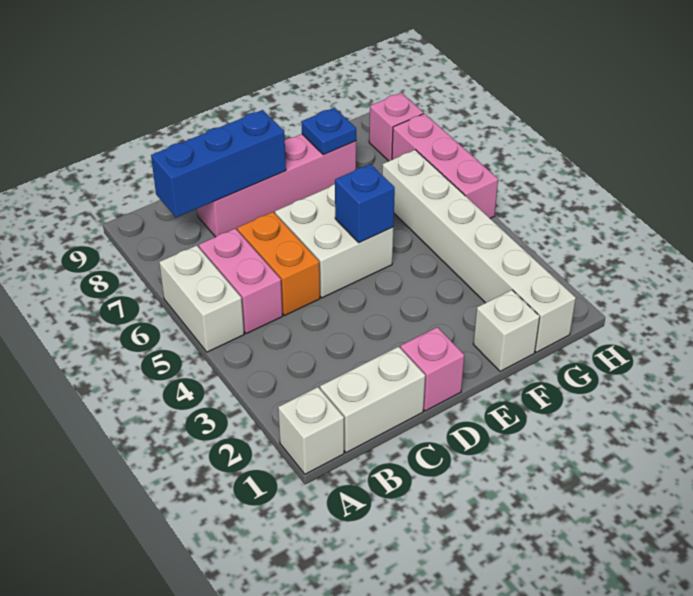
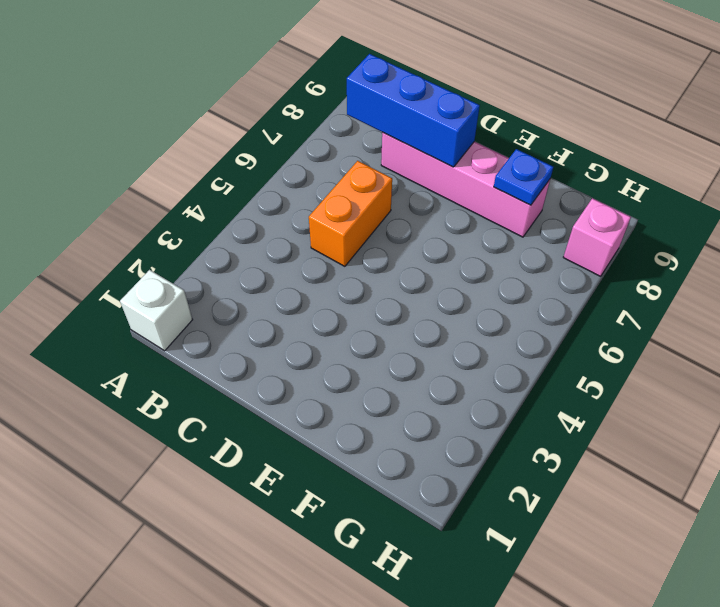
none -> white 1x2 brick [159,245,244,352]
none -> white 1x2 brick [320,347,425,453]
none -> pink 1x2 brick [199,228,283,334]

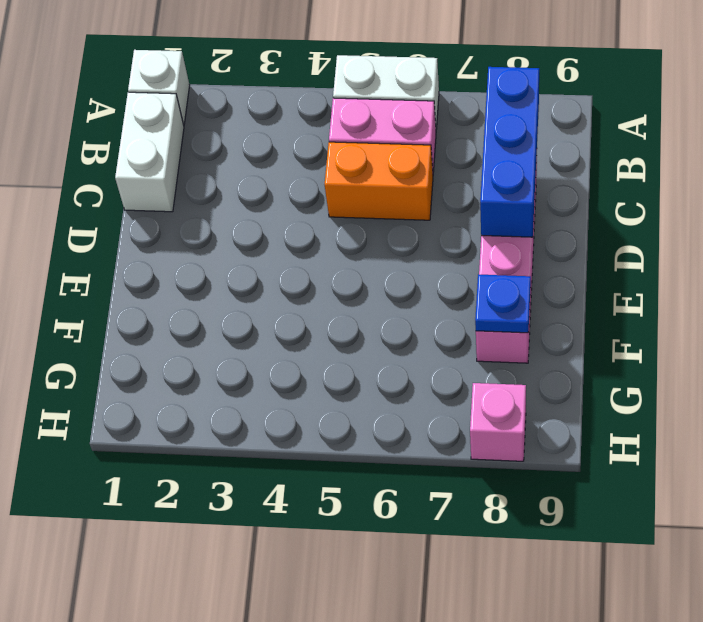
none -> pink 1x1 brick [400,327,464,411]
none -> white 2x2 brick [275,184,393,298]
none -> white 1x1 brick [473,290,540,371]

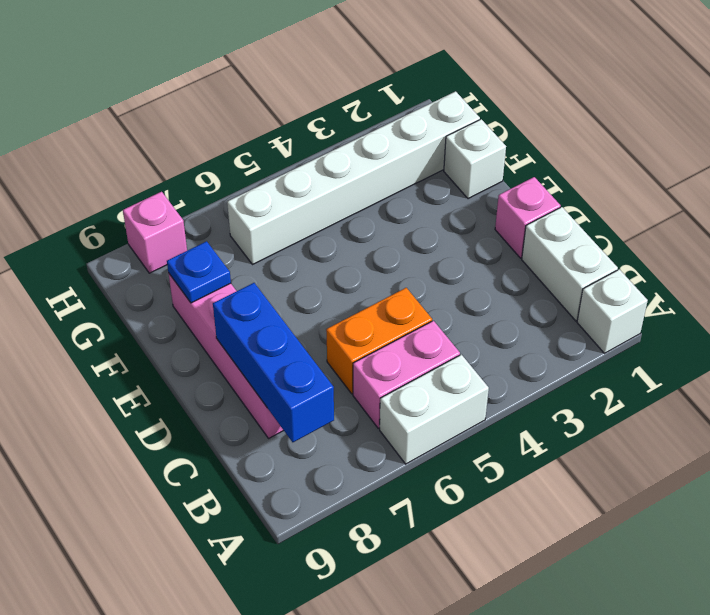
none -> white 2x2 brick [275,184,393,298]
none -> pink 1x3 brick [392,114,498,218]
none -> blue 1x1 brick [335,164,395,242]

